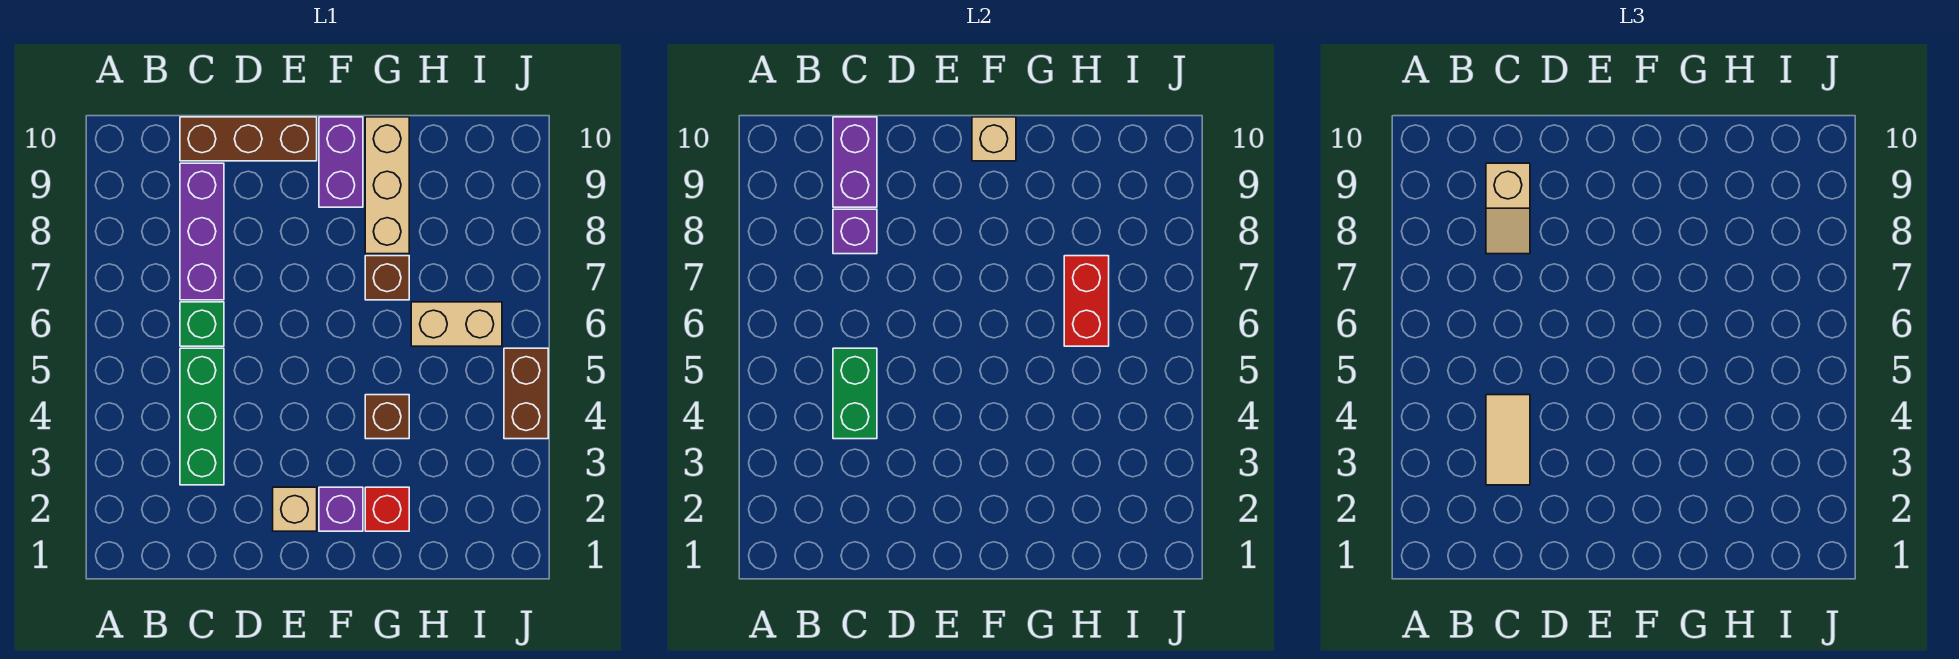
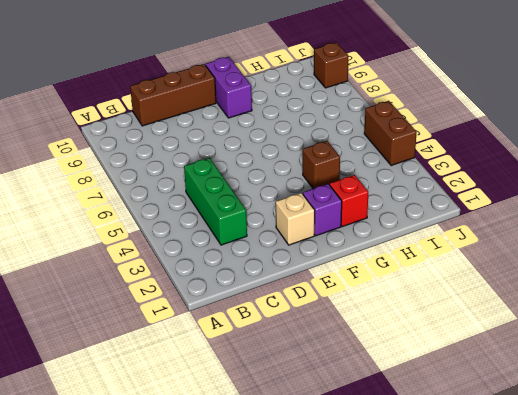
brown 1x1 brick [314,42,349,88] -> brown 1x1 brick moved to [365,256,409,300]
none -> green 1x1 brick [180,302,224,346]
none -> purple 1x3 brick [180,163,224,300]
none -> tan 1x3 brick [365,117,409,254]

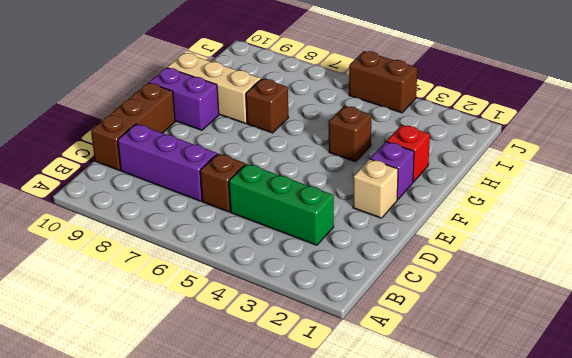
brown 1x1 brick [200,153,245,212] -> green 1x1 brick [180,302,224,346]
none -> tan 1x2 brick [411,302,502,346]
none -> green 1x2 brick [833,348,877,439]
none -> purple 1x1 brick [833,209,877,254]

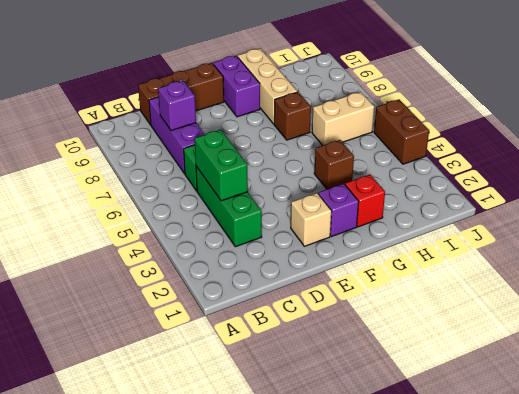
none -> purple 1x2 brick [833,117,877,207]
none -> tan 1x1 brick [972,117,1016,161]
none -> red 1x2 brick [1064,256,1109,346]

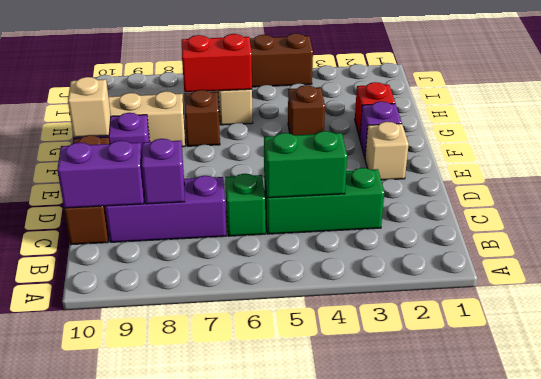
none -> tan 1x2 tile [1486,395,1530,485]
none -> tan 1x2 slope [1486,163,1530,254]

